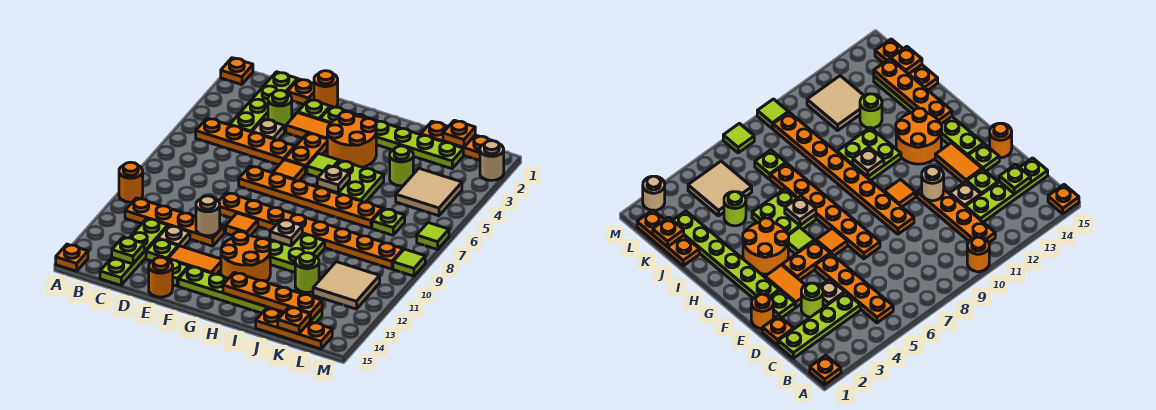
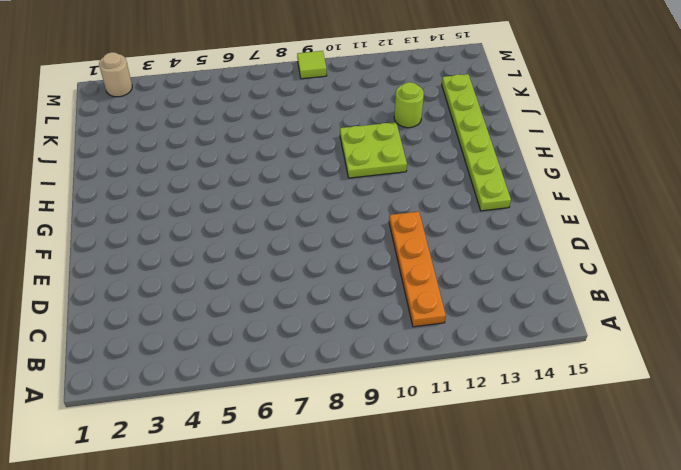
none -> orange 1x1 plate [221,58,253,85]
none -> orange 1x1 round brick [119,162,143,202]
none -> orange 1x1 plate [56,244,88,271]
none -> orange 1x4 plate [196,118,295,165]

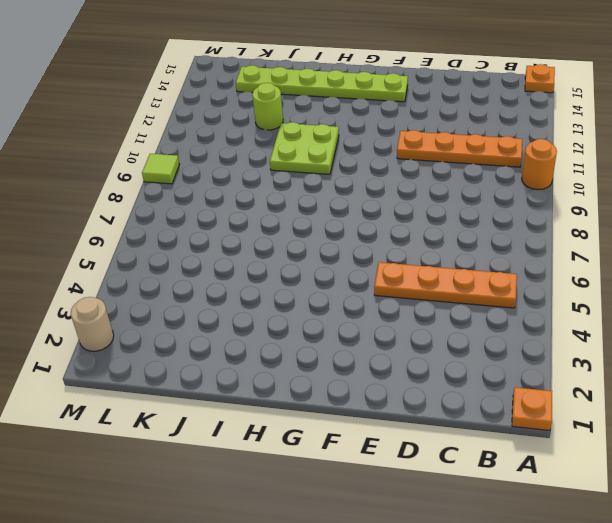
none -> lime 1x4 plate [230,72,298,132]
none -> lime 1x4 plate [100,219,168,285]
none -> orange 1x1 plate [287,79,314,104]
none -> lime 1x1 round brick [268,90,292,130]

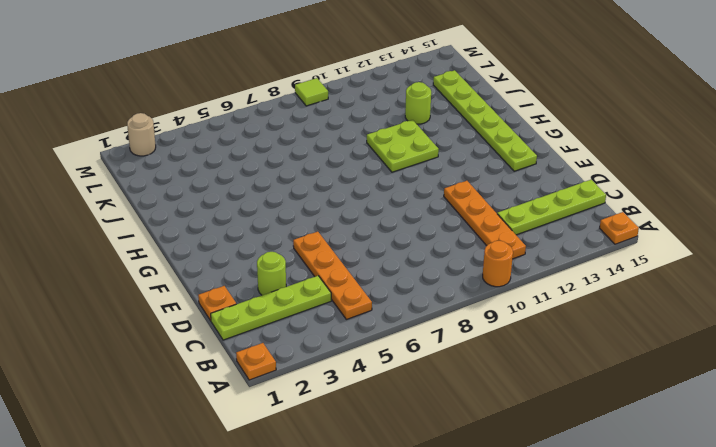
none -> tan 1x1 plate [252,119,284,140]
none -> tan 1x1 plate [158,226,190,247]
none -> lime 1x1 plate [146,239,178,261]
none -> orange 1x1 round brick [314,71,338,107]

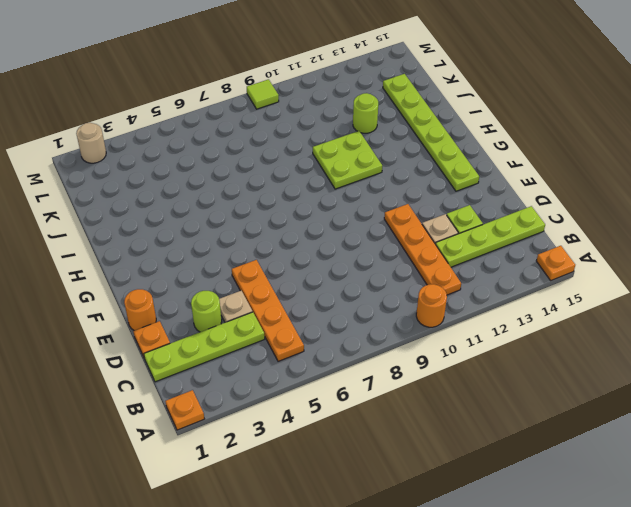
none -> lime 1x1 plate [298,99,330,120]
none -> orange 1x2 tile [286,112,330,139]
none -> orange 1x6 plate [239,166,382,228]
none -> orange 1x8 plate [219,192,403,269]

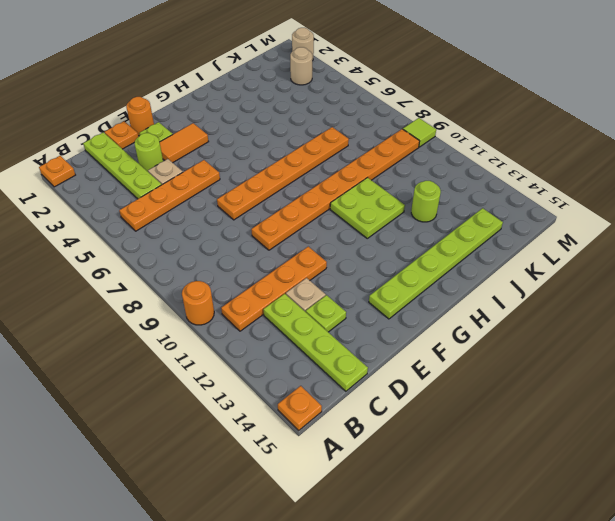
tan 1x1 round brick [290,47,312,85] -> tan 1x1 round brick moved to [196,196,220,236]
none -> orange 1x2 tile [168,246,221,274]
none -> lime 1x1 plate [167,259,189,286]
none -> orange 1x1 round brick [149,257,173,297]
none -> lime 1x6 plate [320,106,463,169]

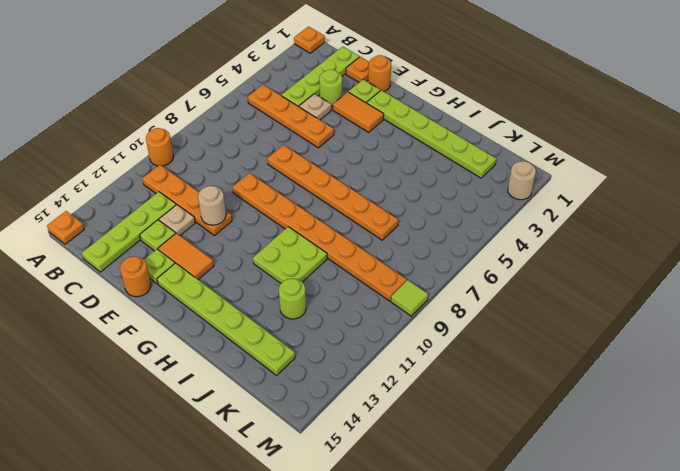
none -> orange 1x2 plate [285,133,327,173]
none -> orange 1x1 tile [273,160,305,181]
none -> orange 1x1 tile [226,213,258,236]
none -> orange 2x2 round brick [327,111,376,167]

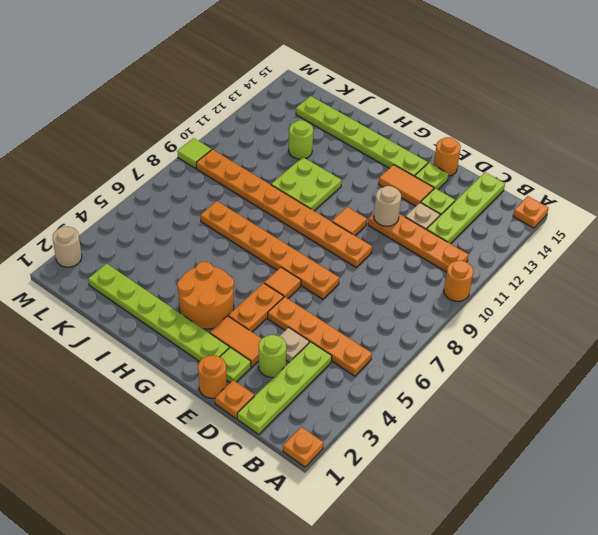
none -> lime 1x1 tile [307,153,339,177]
none -> orange 2x2 round brick [221,231,270,282]
none -> lime 2x2 plate [317,161,384,202]
none -> orange 1x3 plate [421,121,492,160]

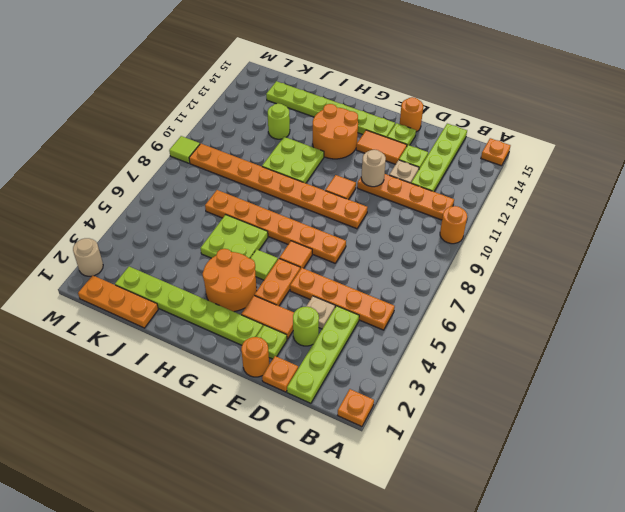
none -> lime 1x1 round brick [390,146,413,186]
none -> orange 1x3 plate [256,308,332,349]
none -> tan 2x2 tile [396,169,462,216]
none -> lime 1x1 plate [372,208,405,235]

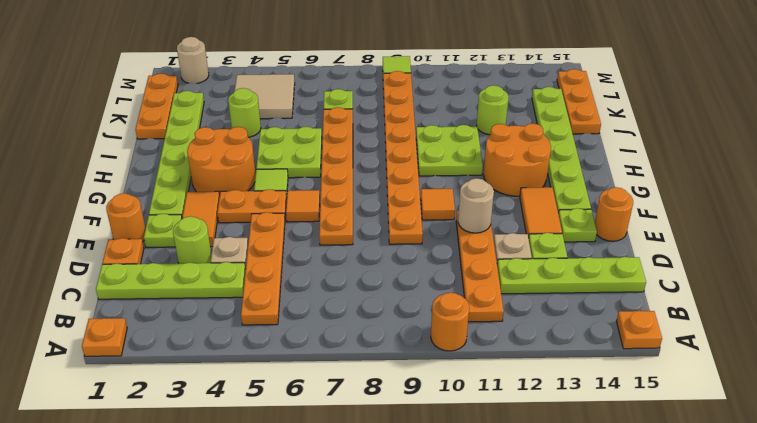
none -> tan 2x2 tile [313,262,380,309]
none -> lime 1x1 tile [417,223,449,249]
none -> lime 1x1 plate [112,237,144,264]
none -> tan 1x1 plate [317,166,350,193]

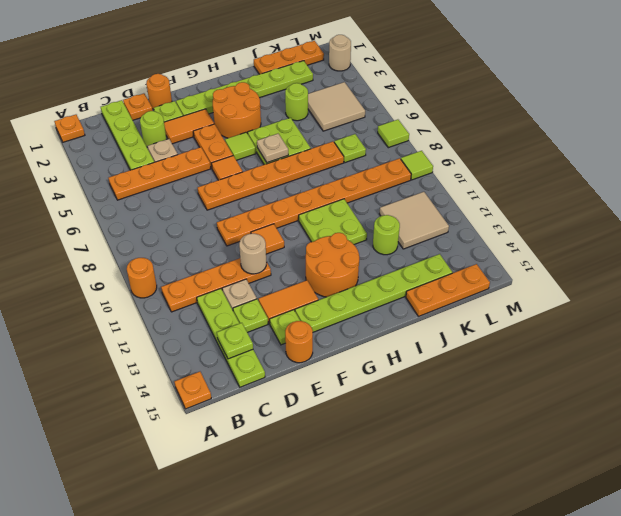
none -> tan 1x1 plate [270,219,302,246]
none -> orange 1x4 plate [223,272,322,321]
none -> orange 1x1 plate [443,120,475,147]
none -> orange 1x1 plate [278,307,310,334]

